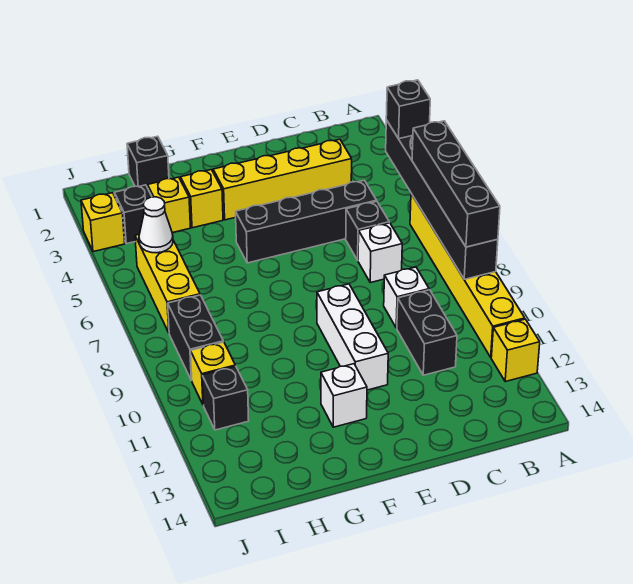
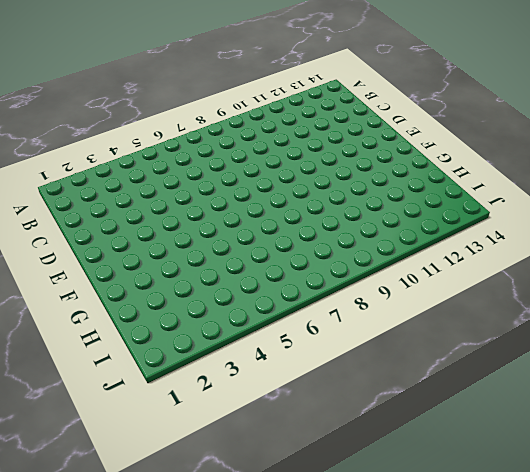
none -> yellow 1x6 brick [410,194,525,357]
none -> yellow 1x1 brick [491,319,540,382]
none -> yellow 1x4 brick [213,139,352,220]

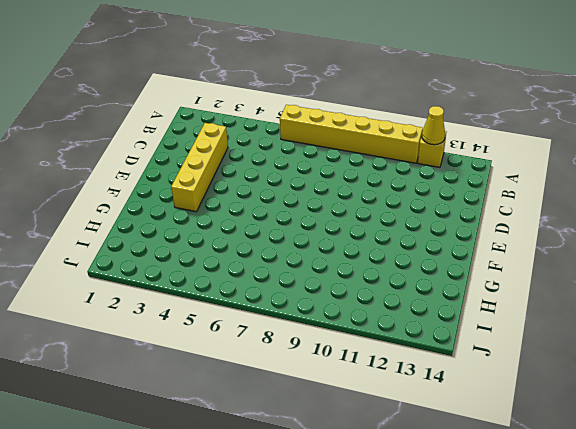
yellow 1x1 cone [422,106,445,145] -> none
none -> black 1x4 brick [236,180,377,263]
none -> black 1x1 brick [346,202,389,260]
none -> white 1x1 brick [358,223,402,283]

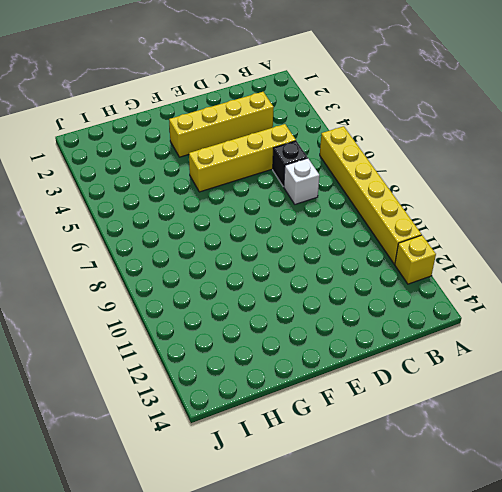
yellow 1x4 brick [189,124,296,192] -> black 1x4 brick [236,180,377,263]
none -> white 1x1 brick [384,267,429,328]
none -> black 1x2 brick [397,290,457,375]
none -> white 1x3 brick [317,284,388,390]

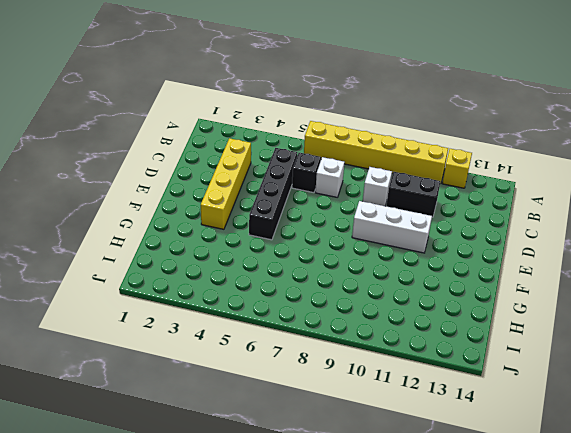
none -> white 1x1 brick [321,364,367,427]
none -> yellow 1x1 brick [181,170,223,228]
none -> black 1x1 brick [127,136,169,188]

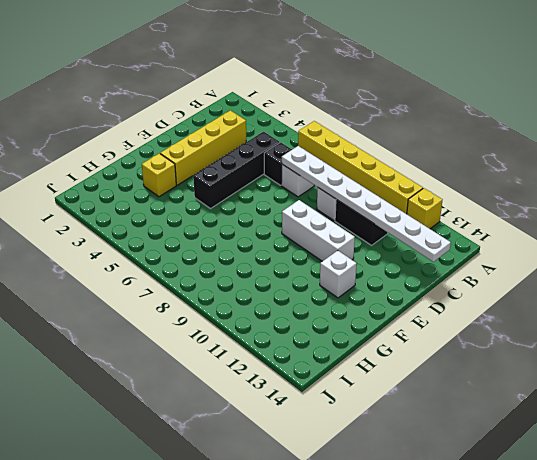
white 1x8 plate [282,146,451,262] -> none
none -> black 1x1 brick [127,136,169,188]
none -> yellow 1x1 brick [148,177,191,233]
none -> black 1x1 brick [114,185,152,244]

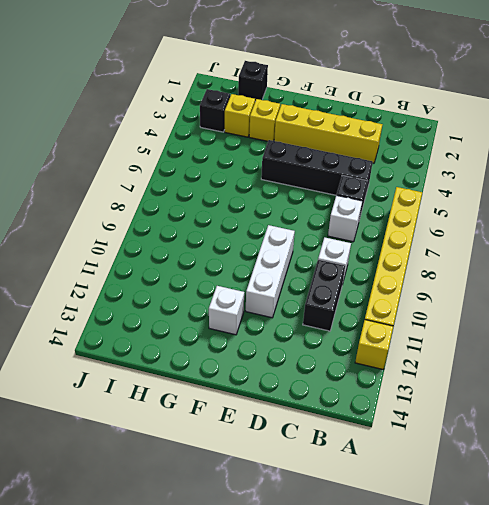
none -> yellow 1x3 brick [135,235,200,332]
none -> black 1x2 brick [168,295,223,381]
none -> yellow 1x1 brick [191,342,235,404]

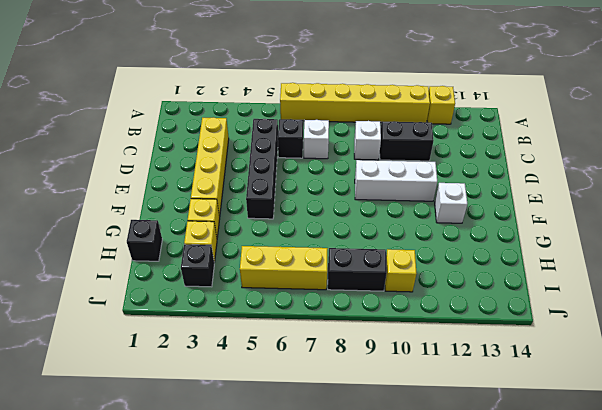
none -> black 1x1 brick [202,366,249,430]
none -> yellow 1x1 brick [81,193,125,252]
none -> black 1x6 brick [386,120,498,279]

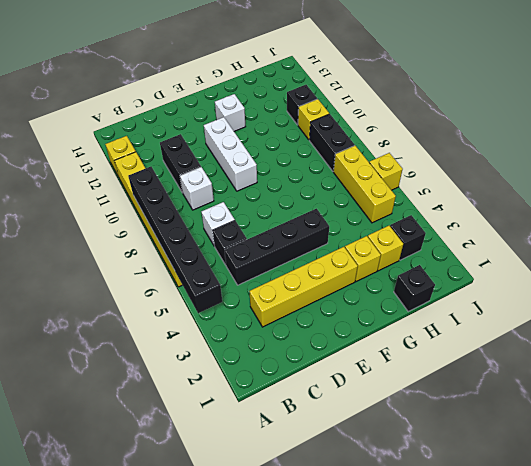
yellow 1x1 brick [369,153,403,190] -> yellow 1x1 brick moved to [81,193,125,252]
none -> white 1x1 cone [139,197,173,253]
none -> black 1x1 brick [386,80,430,139]
none -> black 1x4 brick [412,121,500,247]

